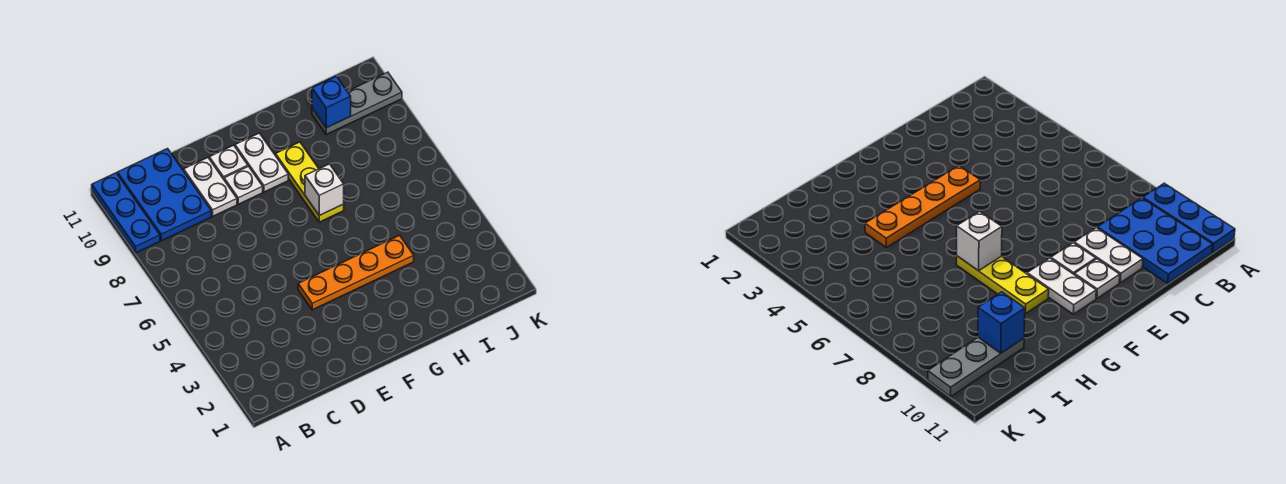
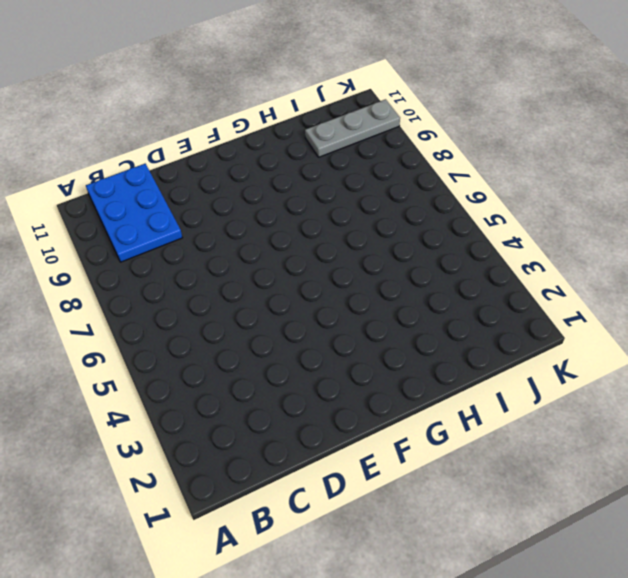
none -> blue 1x3 plate [92,173,160,253]
none -> white 1x2 plate [184,158,237,216]

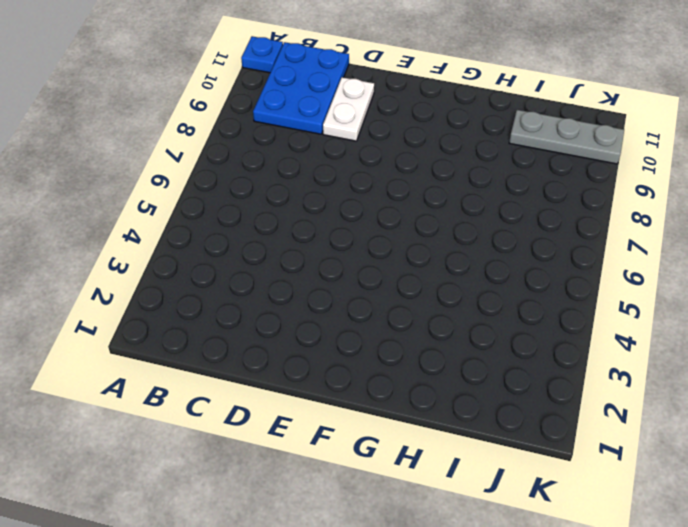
blue 1x1 plate [241,36,283,73] -> blue 1x3 plate [92,173,160,253]
none -> orange 1x4 plate [298,235,414,310]
none -> white 1x1 plate [224,166,263,204]

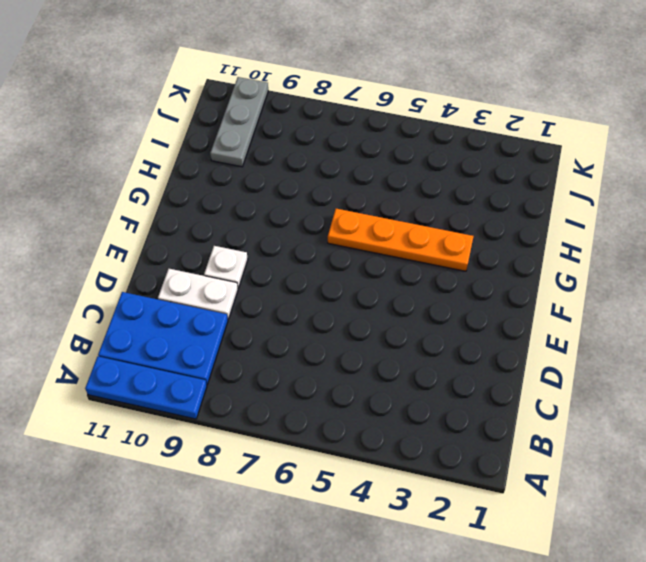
orange 1x4 plate [328,209,474,271] -> orange 1x4 plate turned to [298,235,414,310]
none -> white 1x1 plate [209,145,248,179]
none -> white 1x2 plate [235,133,288,192]

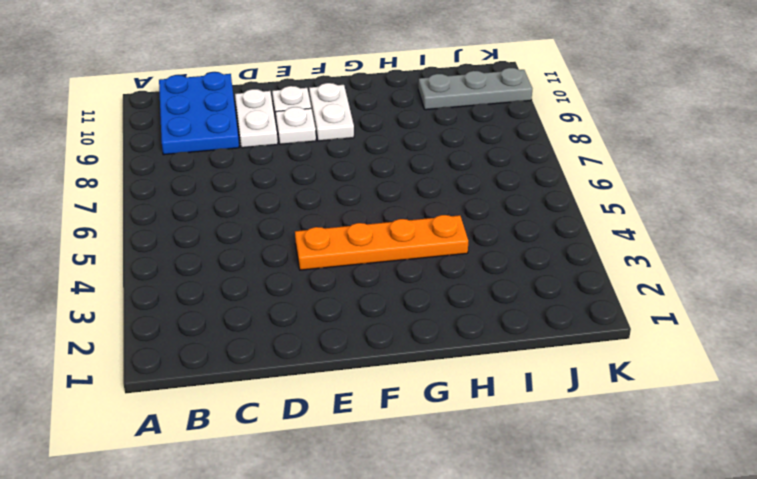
none -> blue 1x3 plate [92,173,160,253]
none -> yellow 1x3 plate [276,142,344,222]

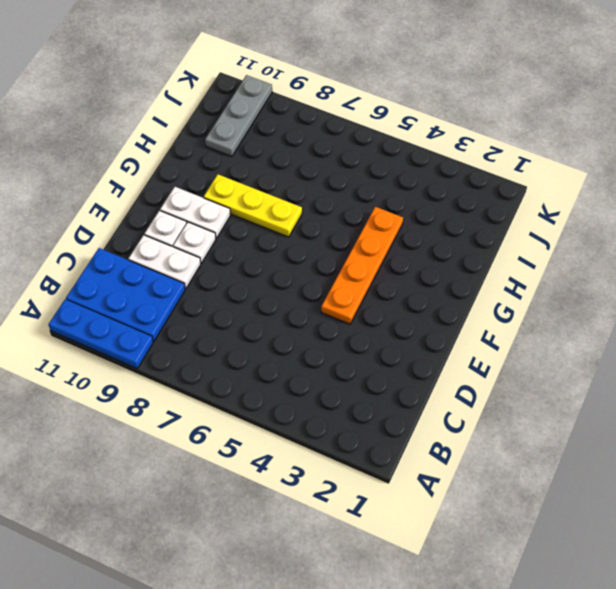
none -> white 1x1 brick [305,164,344,215]
none -> blue 1x1 brick [312,76,351,128]

